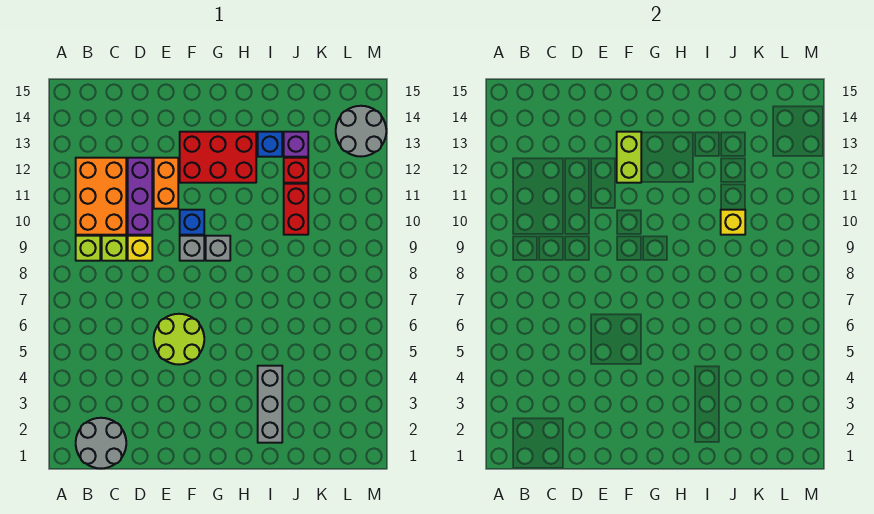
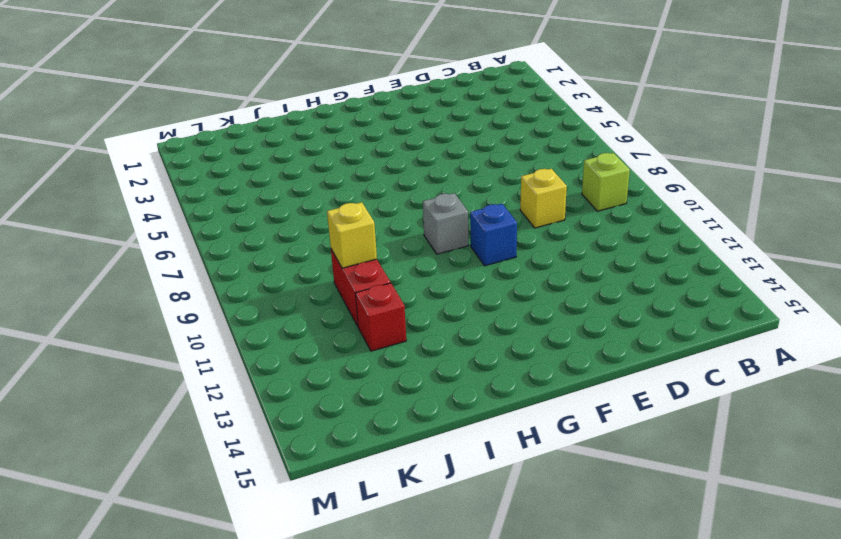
none -> grey 2x2 round brick [76,418,126,468]
none -> orange 2x3 brick [76,158,126,235]
none -> lime 1x1 brick [102,236,126,261]

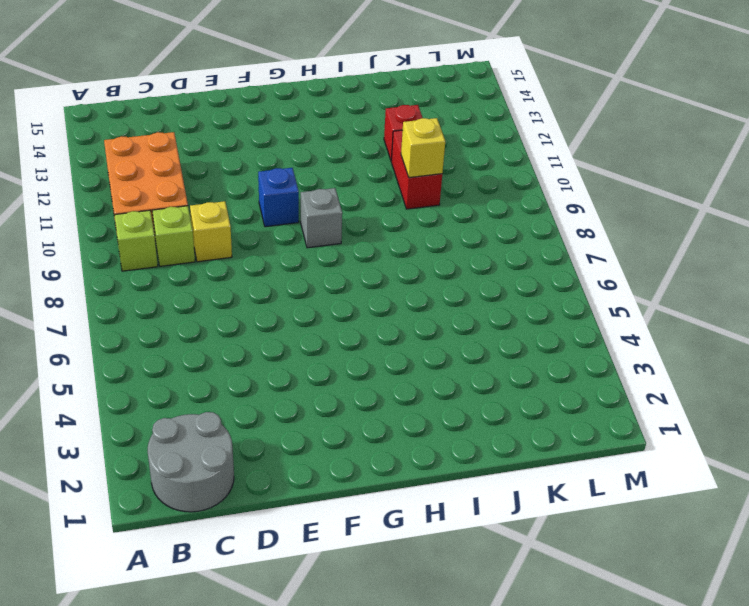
none -> purple 1x3 brick [128,158,152,235]
none -> lime 2x2 round brick [154,314,204,364]
none -> orange 1x2 brick [154,158,178,209]

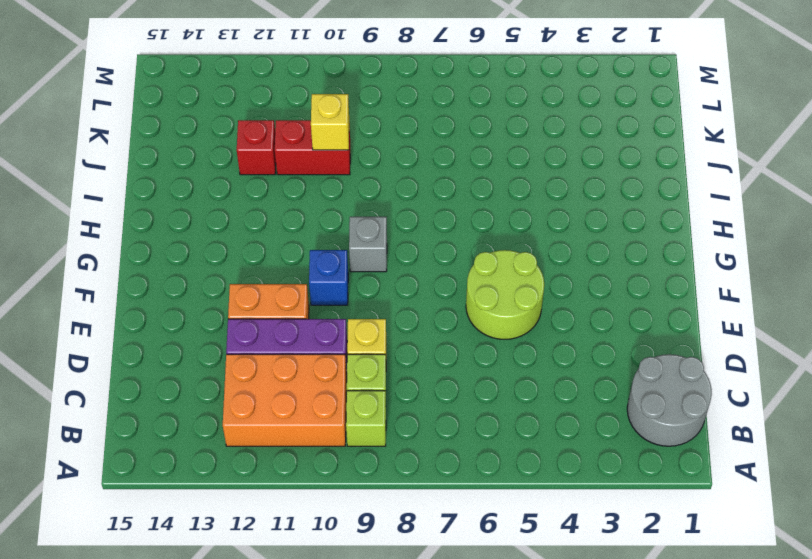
none -> grey 1x1 brick [180,236,204,261]
none -> red 2x3 brick [180,132,256,183]
none -> grey 1x3 brick [258,366,282,443]

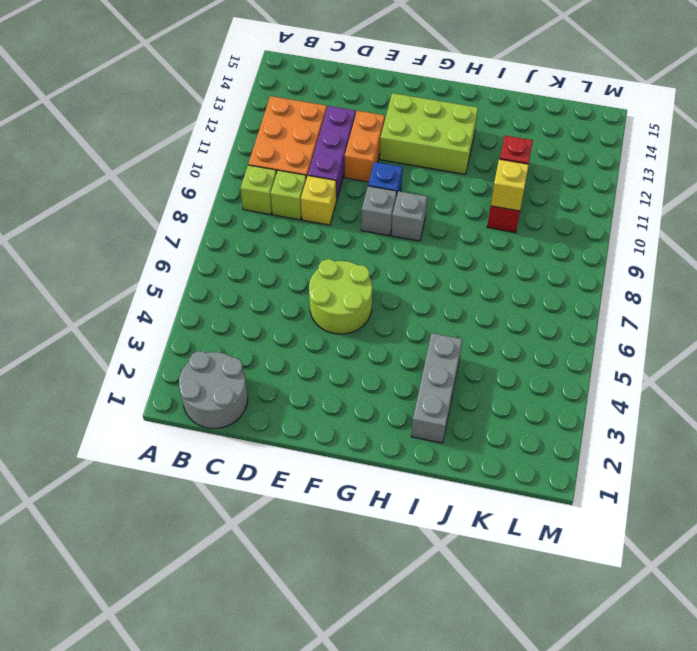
lime 2x3 brick [380,93,478,174] -> red 2x3 brick [180,132,256,183]
none -> blue 1x1 brick [258,132,282,157]
none -> purple 1x1 brick [284,132,308,157]
none -> grey 2x2 round brick [336,106,386,156]

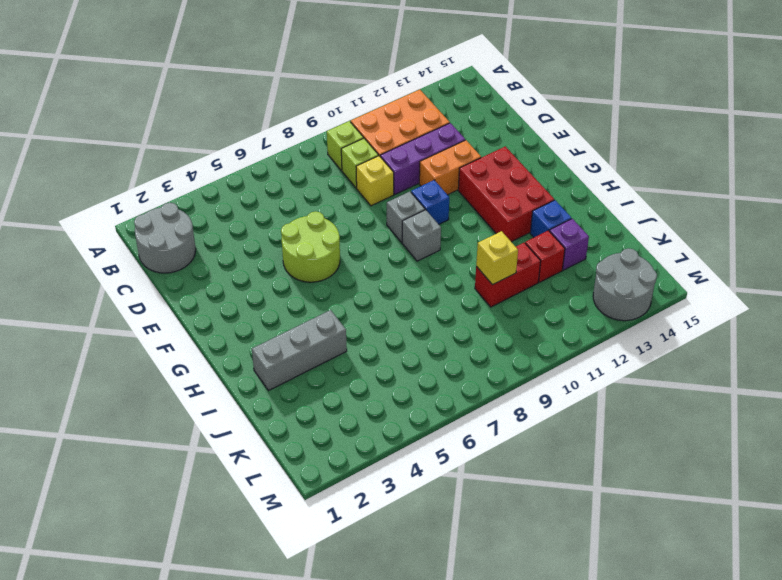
none -> lime 1x2 brick [617,132,641,183]

